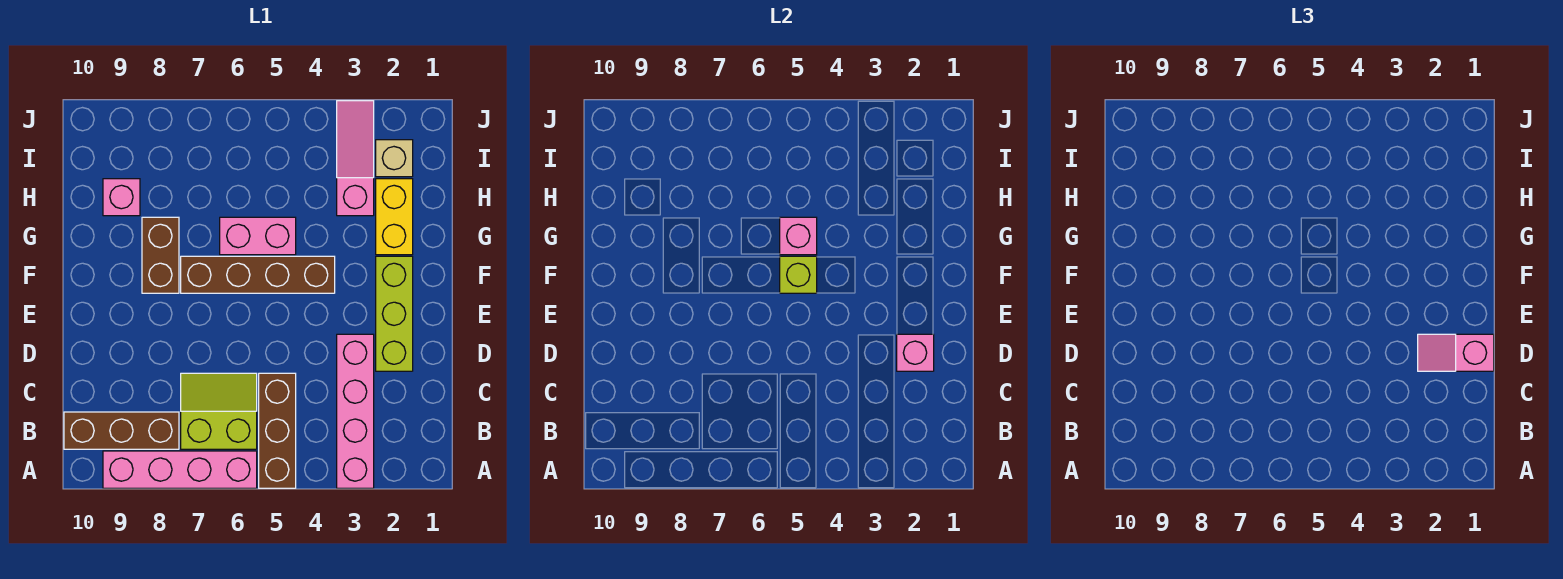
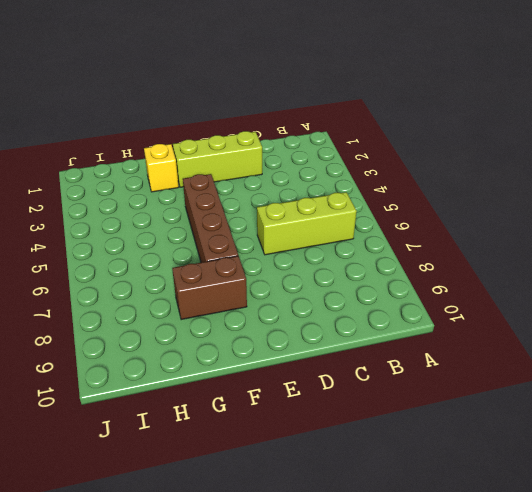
lime 1x3 brick [257,192,357,255] -> lime 2x2 slope [181,373,257,449]
yellow 1x1 brick [144,144,179,192] -> yellow 1x2 brick [376,179,413,255]
none -> pink 1x4 brick [337,334,374,488]
none -> brown 1x3 brick [259,373,296,488]
none -> pink 1x4 brick [103,451,257,488]

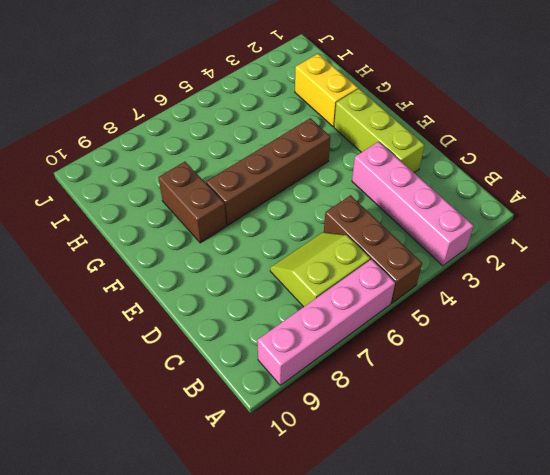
none -> brown 1x3 brick [64,412,179,449]
none -> pink 1x2 brick [220,217,296,255]
none -> pink 1x3 slope [337,101,374,216]

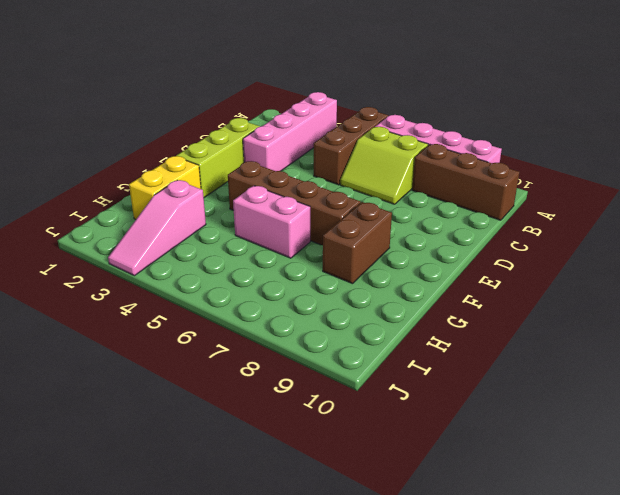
none -> pink 1x1 brick [103,179,140,216]
none -> tan 1x1 brick [376,140,413,177]
none -> pink 1x1 brick [897,334,934,371]

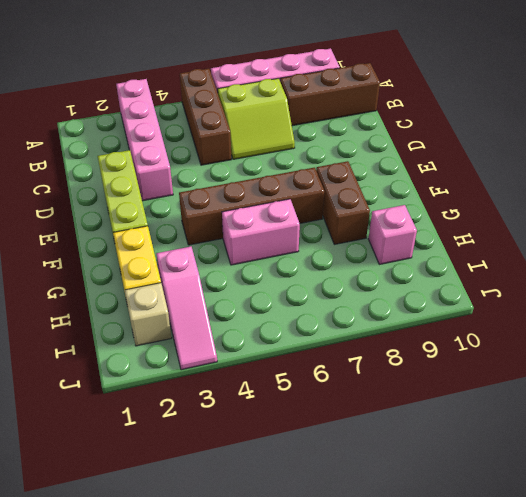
none -> pink 1x1 brick [897,334,934,371]
none -> lime 1x1 brick [780,256,817,293]
none -> pink 1x1 brick [780,217,817,255]

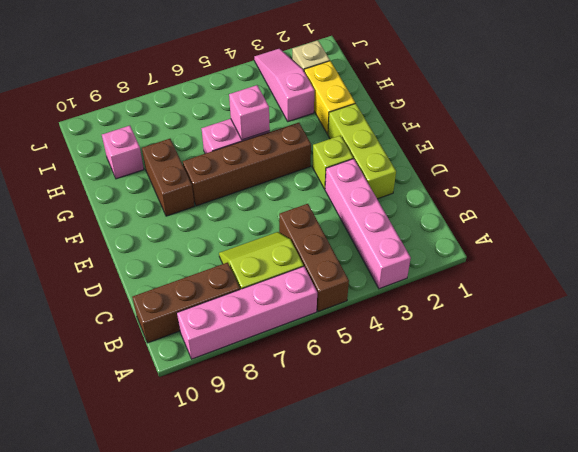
lime 1x1 brick [312,136,353,189] -> lime 1x1 brick moved to [780,256,817,293]
none -> pink 1x1 brick [897,334,934,371]
none -> pink 1x2 slope [1418,334,1494,371]

